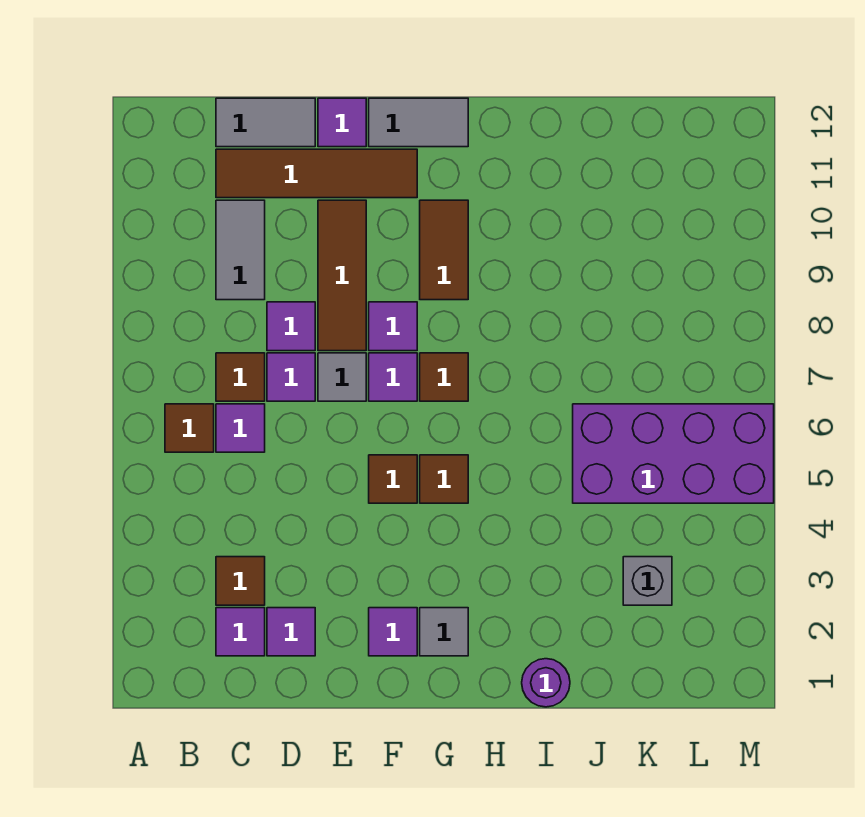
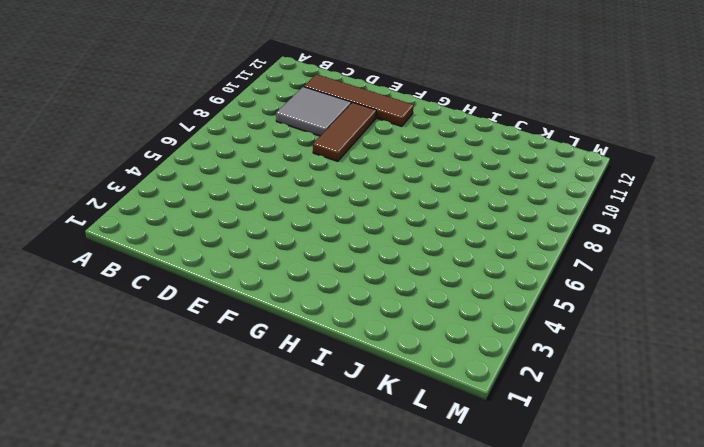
grey 2x2 tile [276,87,351,136] -> grey 1x2 tile [216,200,265,300]
none -> brown 1x1 tile [165,404,214,452]
none -> purple 1x1 tile [216,608,265,656]
none -> brown 1x1 tile [216,557,265,605]

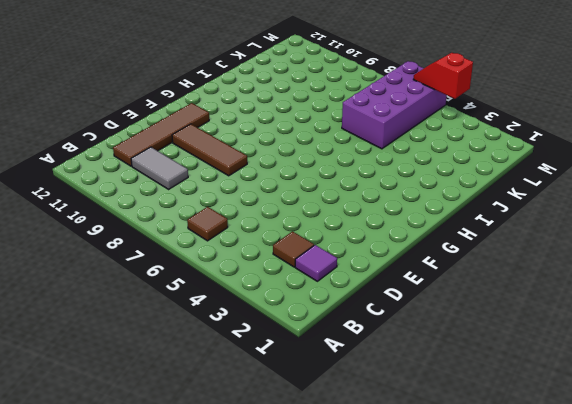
red 1x2 slope [413,53,473,99] -> none
none -> purple 1x1 tile [216,404,265,452]
none -> brown 1x1 tile [216,353,265,401]
none -> grey 1x2 tile [216,98,315,147]

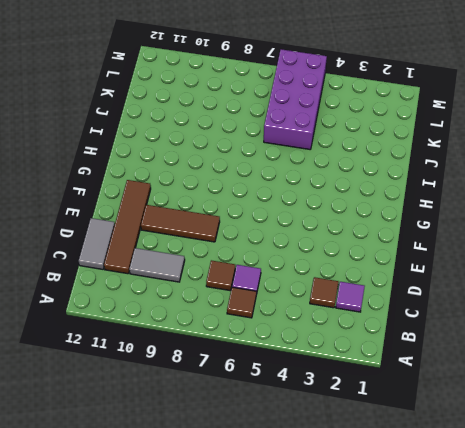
none -> purple 1x1 tile [267,608,315,656]
none -> purple 1x1 tile [267,353,315,401]
none -> purple 1x1 tile [267,302,315,351]

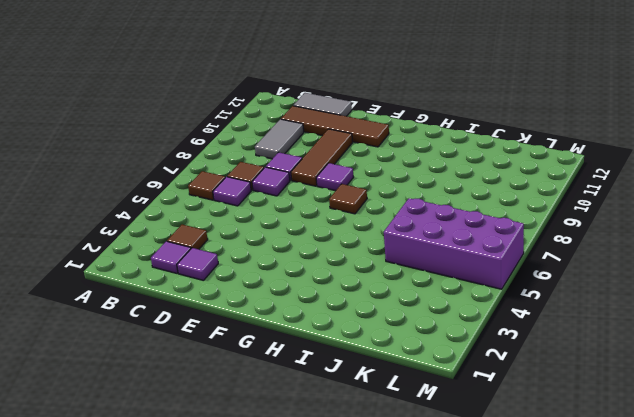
none -> grey 1x1 tile [318,353,366,401]
none -> purple 1x1 tile [318,98,366,147]
none -> purple 1x1 tile [369,608,417,656]

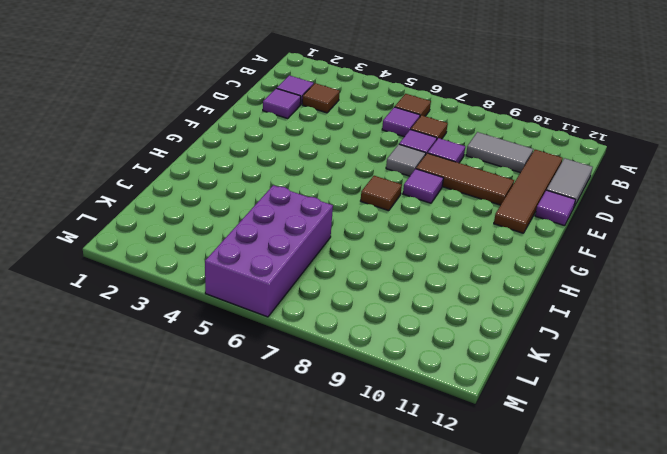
none -> purple 1x1 tile [369,608,417,656]
none -> brown 1x1 tile [369,455,417,503]
none -> purple 1x1 tile [369,353,417,401]

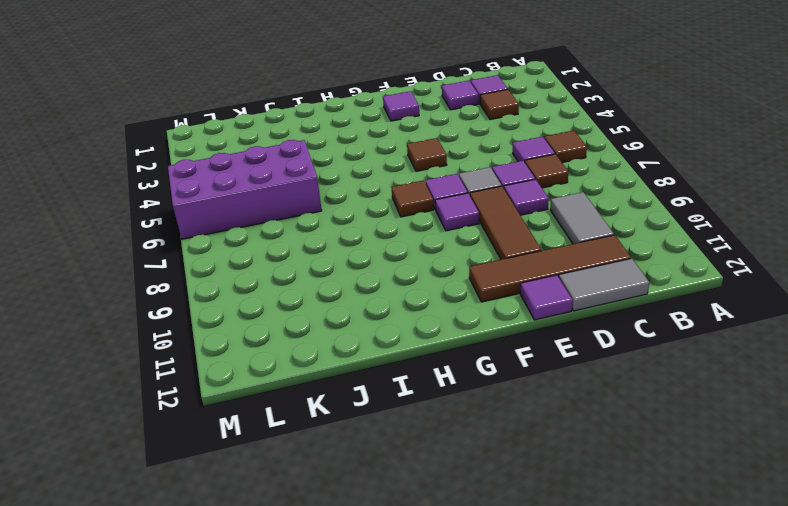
none -> grey 1x2 tile [369,98,468,147]
none -> grey 1x1 tile [420,608,468,656]
none -> brown 1x1 tile [420,455,468,503]

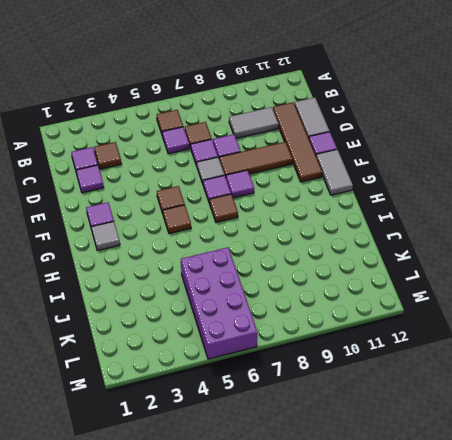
none -> brown 1x2 tile [420,200,468,300]
none -> purple 1x1 round brick [522,659,570,707]
none -> grey 1x1 brick [623,557,672,605]

